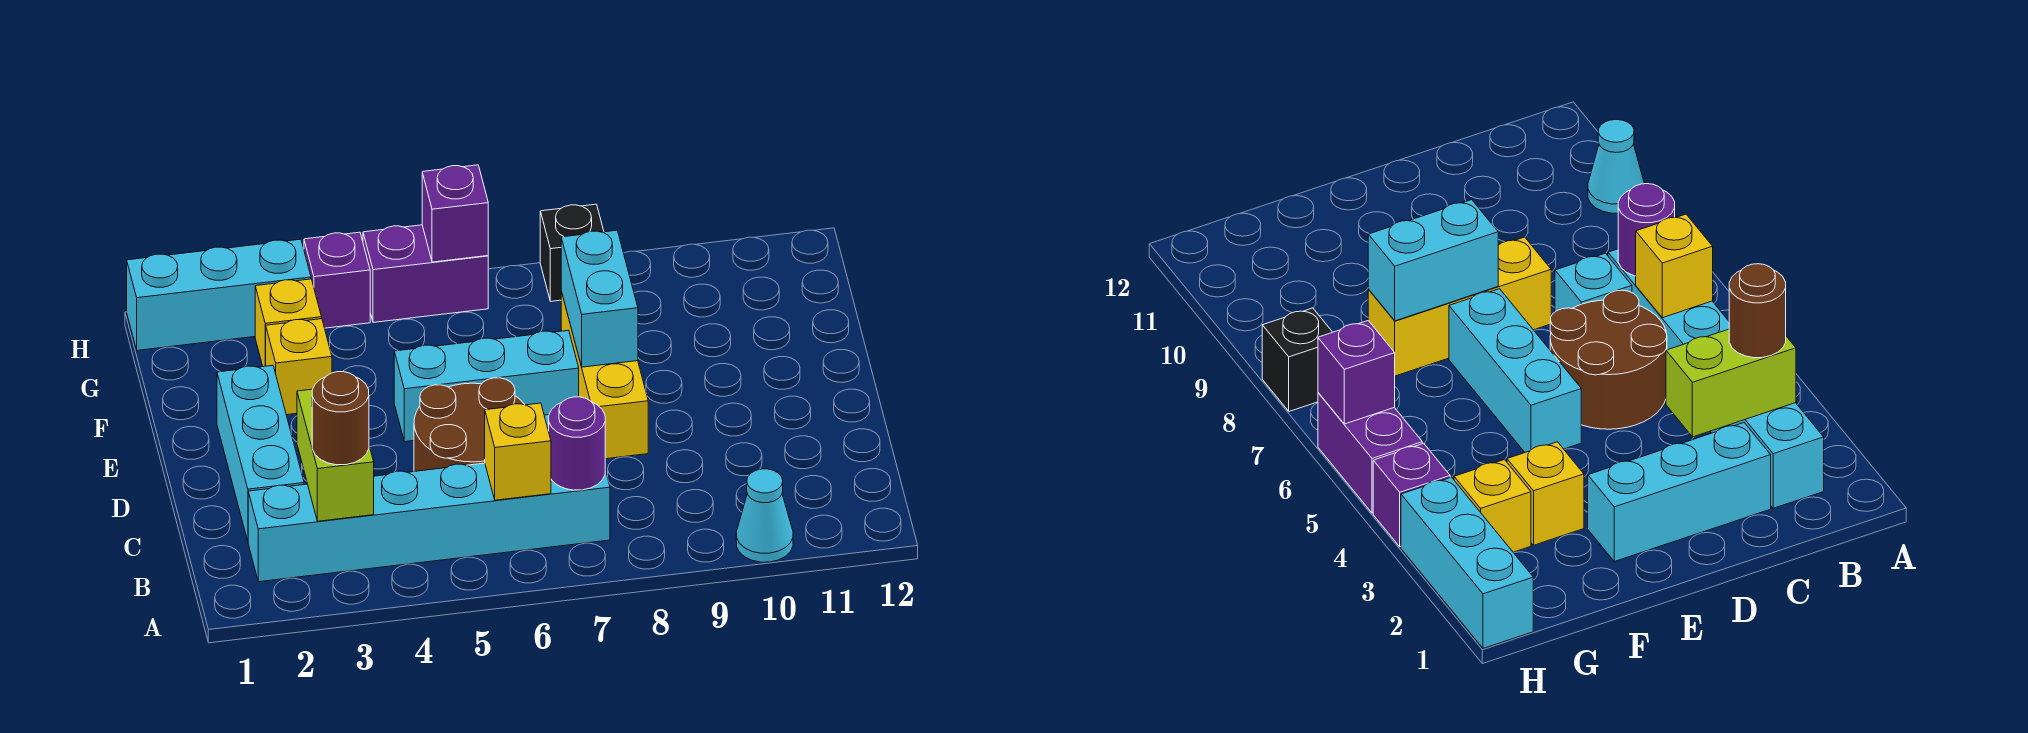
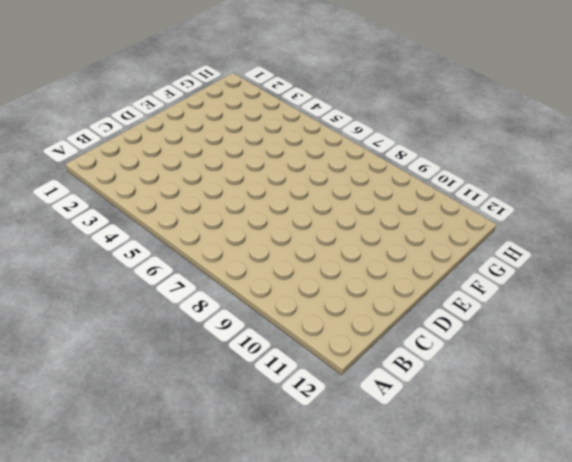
none -> cyan 1x1 cone [736,469,793,562]
none -> cyan 1x6 brick [248,463,610,582]
none -> cyan 1x3 brick [217,365,304,541]

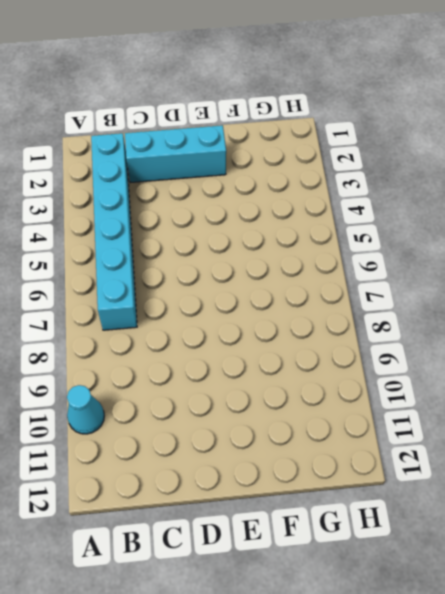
none -> brown 2x2 round brick [414,378,525,471]
none -> cyan 1x1 brick [1555,253,1632,312]
none -> yellow 1x3 brick [561,291,648,459]

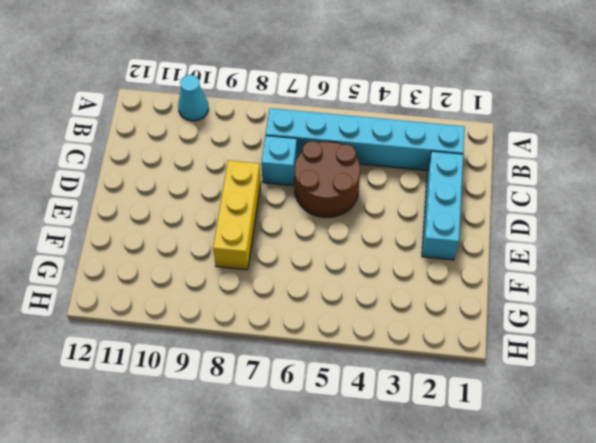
none -> cyan 1x3 brick [394,330,579,442]
none -> yellow 1x1 brick [266,319,332,415]
none -> yellow 1x1 brick [255,279,322,367]

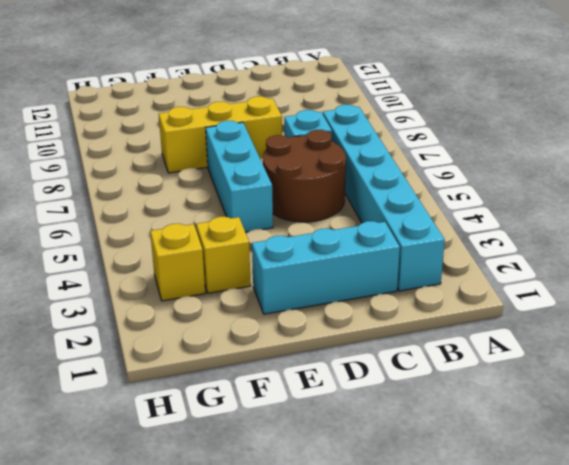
none -> cyan 1x1 cone [736,469,793,562]
none -> cyan 1x3 brick [127,239,311,350]
none -> purple 1x1 brick [304,232,370,328]

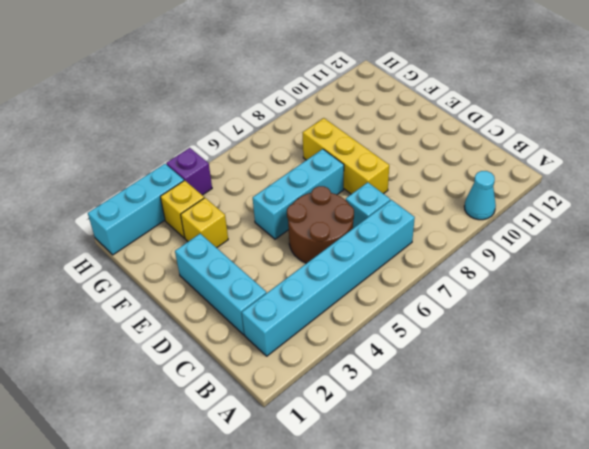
none -> purple 1x2 brick [363,225,488,322]
none -> black 1x1 brick [540,204,604,301]
none -> lime 1x2 brick [297,389,374,521]

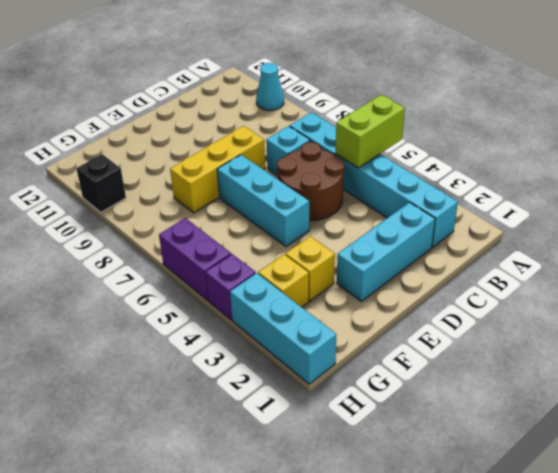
lime 1x2 brick [335,95,405,168] -> lime 1x2 brick moved to [297,389,374,521]
black 1x1 brick [76,154,126,212] -> black 1x1 brick moved to [540,204,604,301]
none -> yellow 1x1 brick [485,403,551,500]
none -> purple 1x1 round brick [549,397,605,490]
none -> cyan 1x2 brick [561,230,638,367]

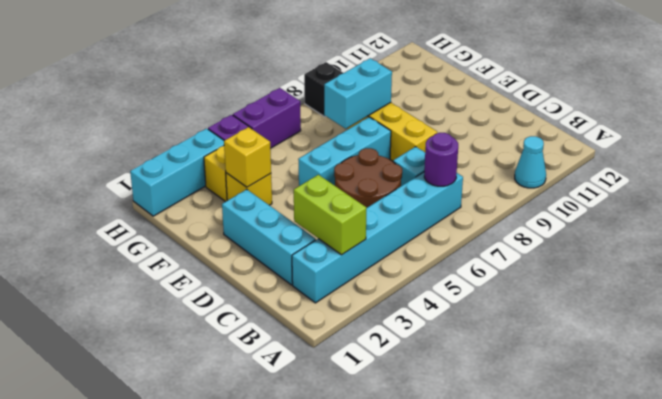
yellow 1x1 brick [224,127,271,187] -> yellow 1x1 brick moved to [485,403,551,500]
cyan 1x2 brick [324,58,392,129] -> cyan 1x2 brick turned to [561,230,638,367]
none -> purple 1x1 brick [422,165,488,262]
none -> brown 1x1 round brick [312,372,369,465]

